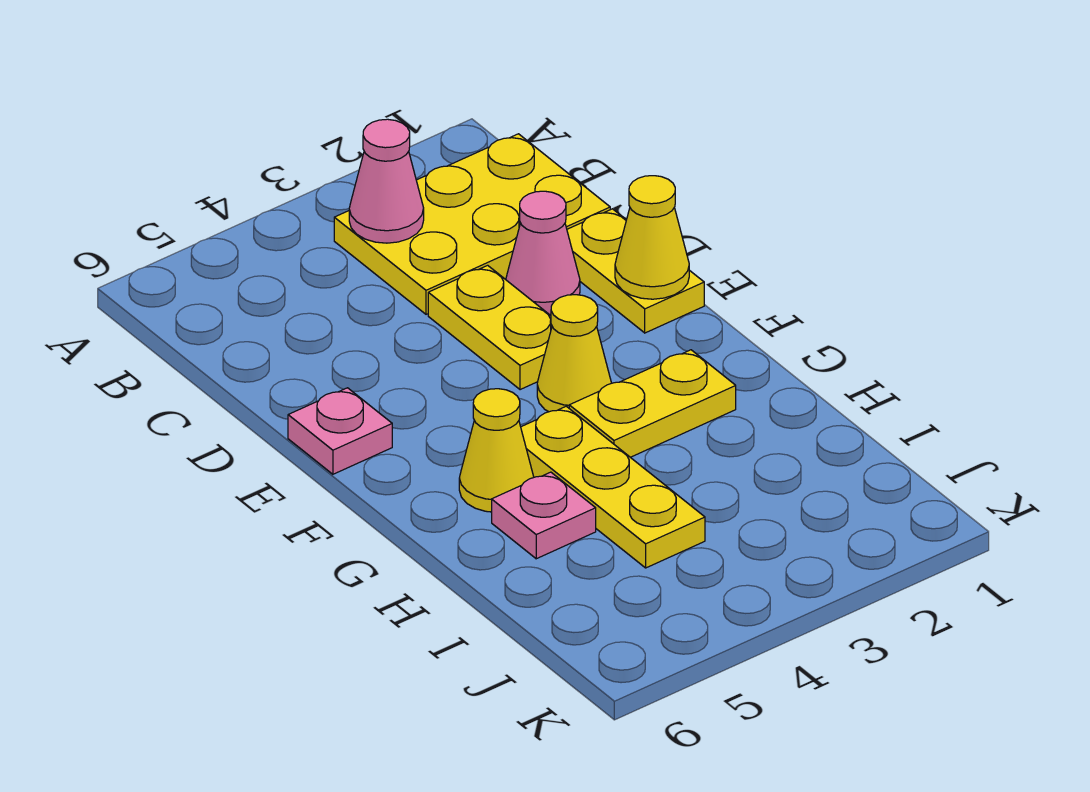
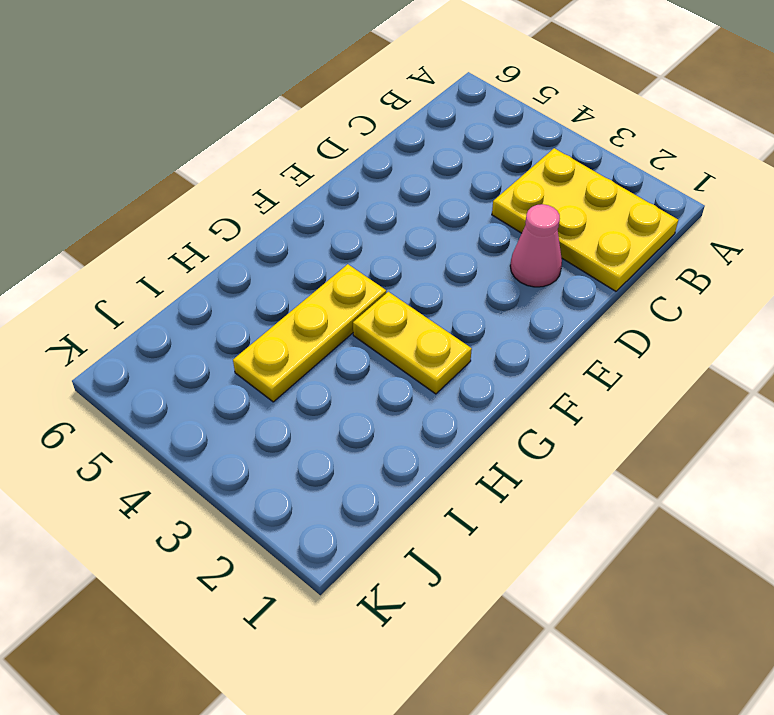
none -> yellow 1x2 plate [567,209,704,333]
none -> yellow 1x2 plate [428,265,552,390]
none -> pink 1x1 plate [288,388,392,474]

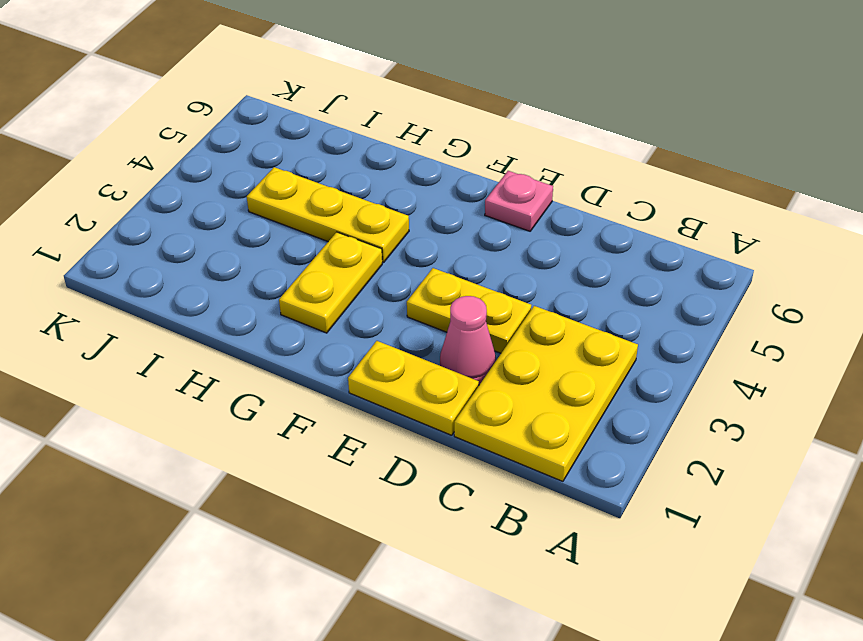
none -> yellow 1x1 cone [537,295,611,412]
none -> yellow 1x1 cone [459,389,534,512]
none -> pink 1x1 plate [492,472,596,559]

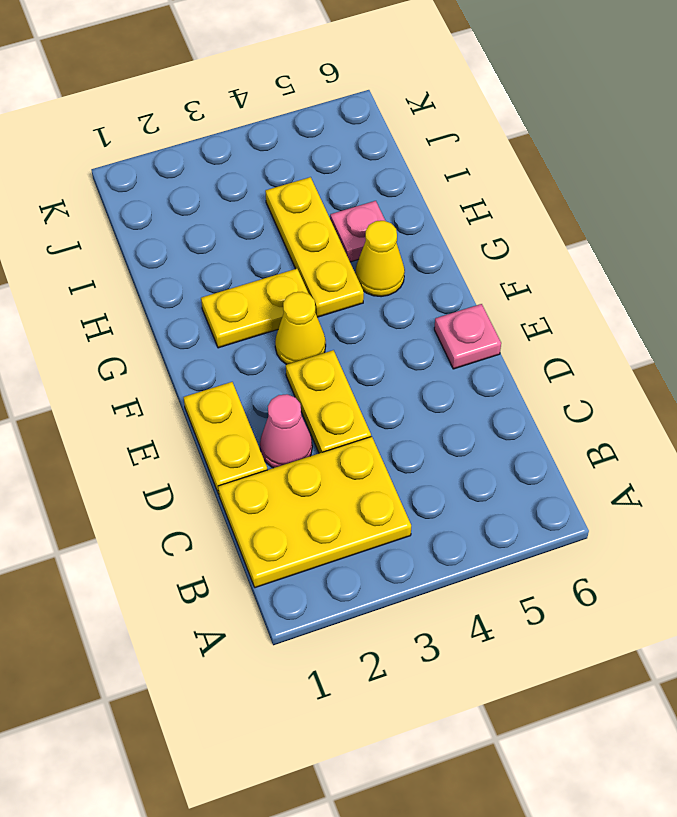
none -> pink 1x1 cone [349,119,424,243]
none -> yellow 1x1 cone [615,176,689,299]

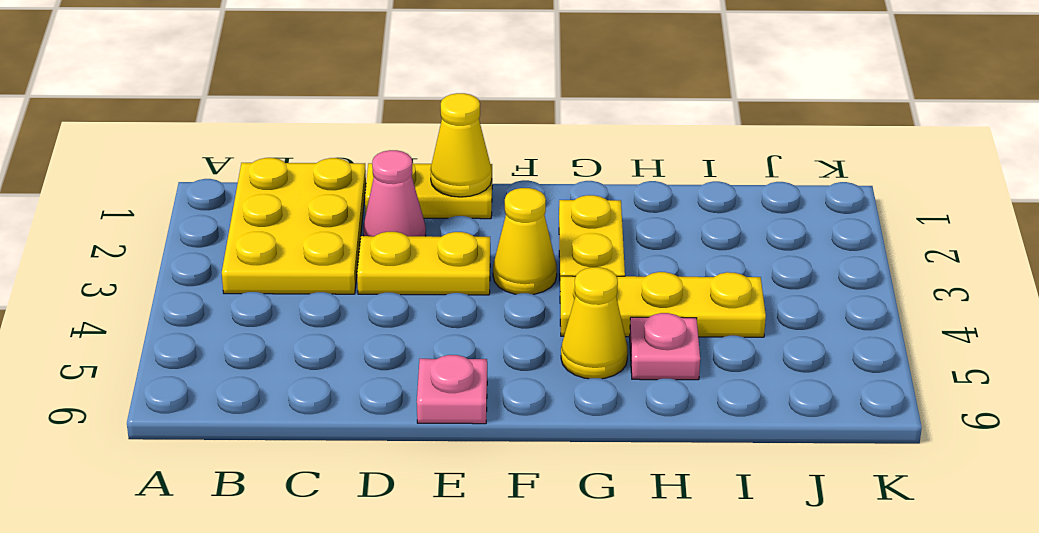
none -> pink 1x1 cone [349,119,424,243]

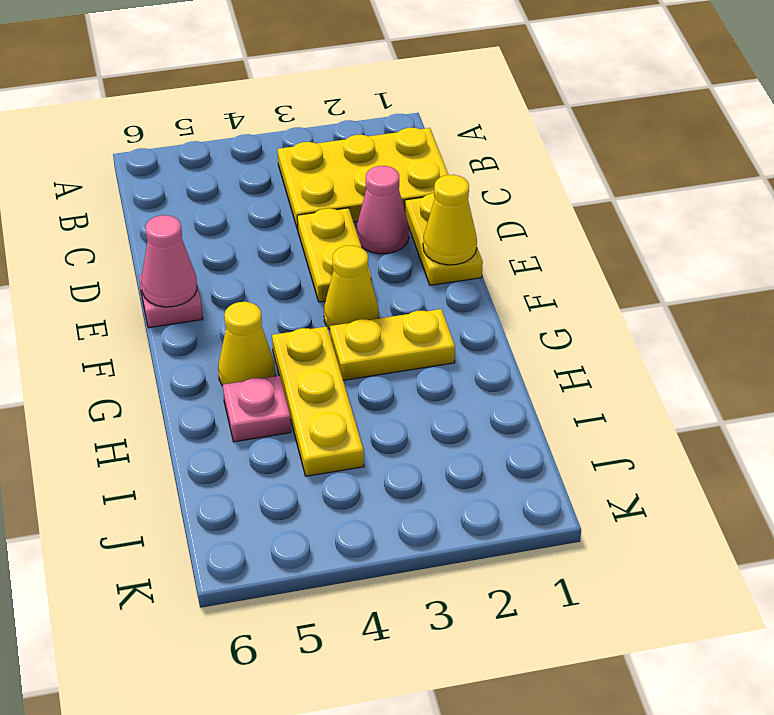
pink 1x1 cone [141,215,197,307] -> pink 1x1 cone moved to [349,119,424,243]

